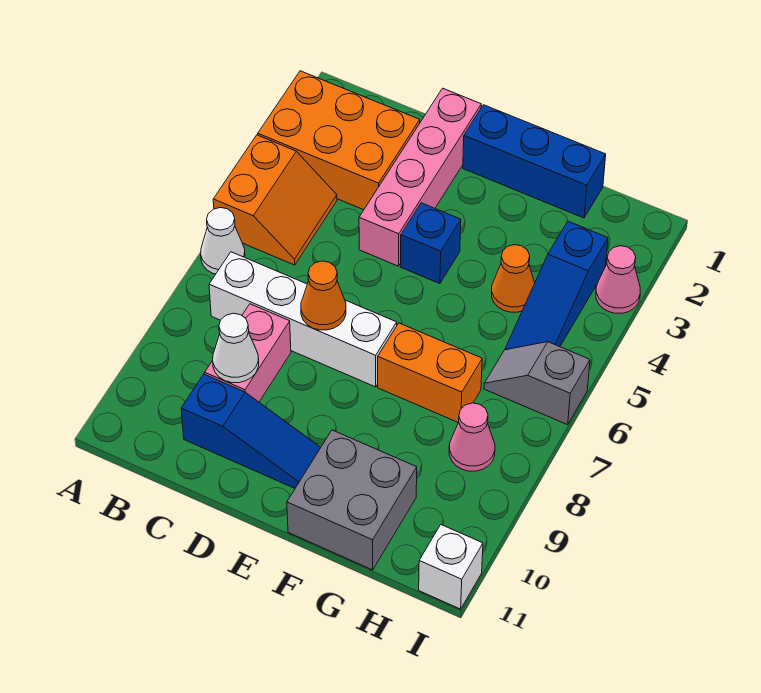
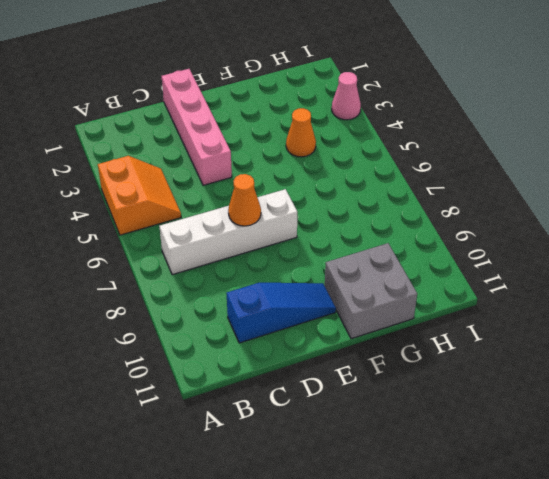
none -> orange 2x3 brick [258,71,420,210]
none -> white 1x1 cone [201,208,245,274]
none -> pink 1x2 brick [205,304,291,402]

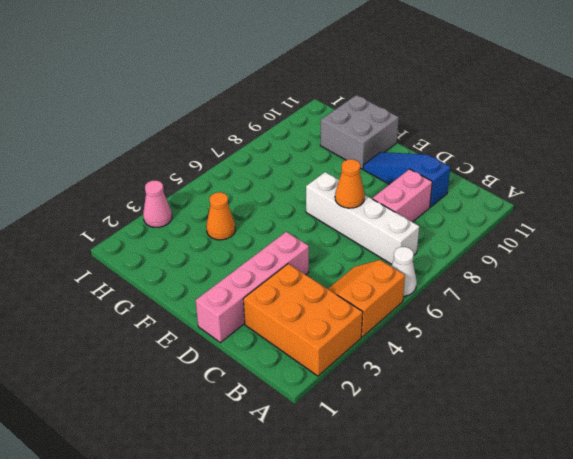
none -> blue 1x3 brick [463,105,606,218]
none -> blue 1x1 brick [401,203,461,284]
none -> orange 1x2 brick [378,323,482,423]

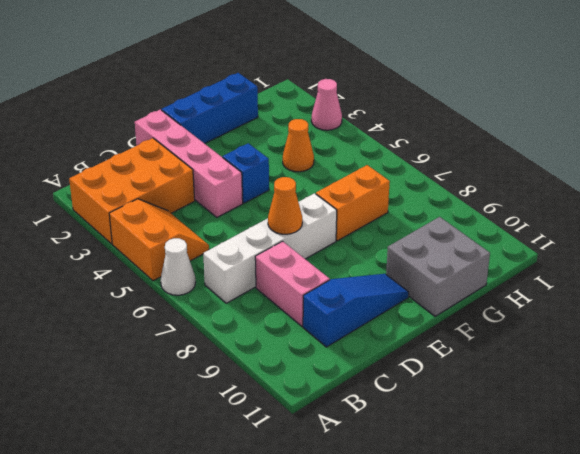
none -> blue 1x3 slope [505,221,608,350]
none -> grey 1x2 slope [484,342,590,425]
none -> pink 1x1 cone [449,403,495,471]

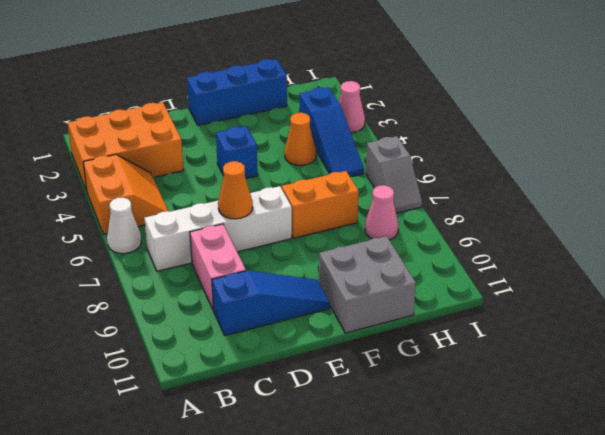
grey 1x2 slope [366,136,422,213] -> grey 1x2 slope turned to [484,342,590,425]
none -> pink 1x4 brick [359,88,481,266]
none -> white 1x1 brick [419,525,483,609]
none -> white 1x1 cone [213,313,259,383]

